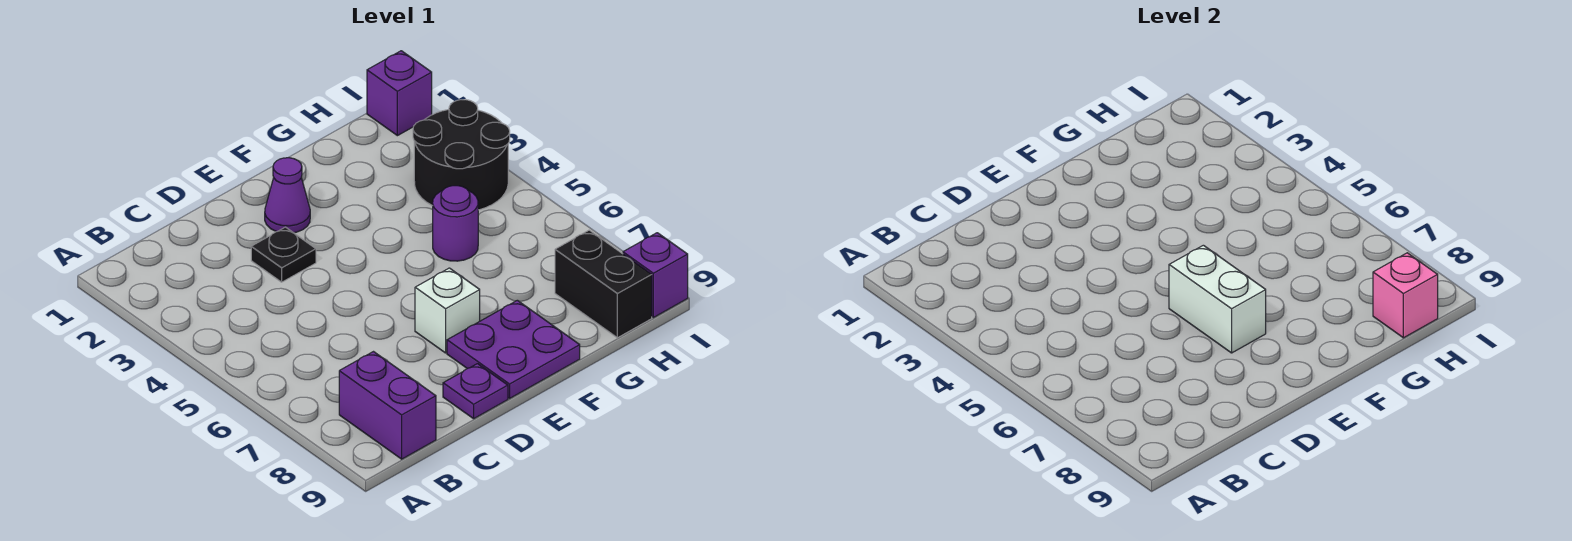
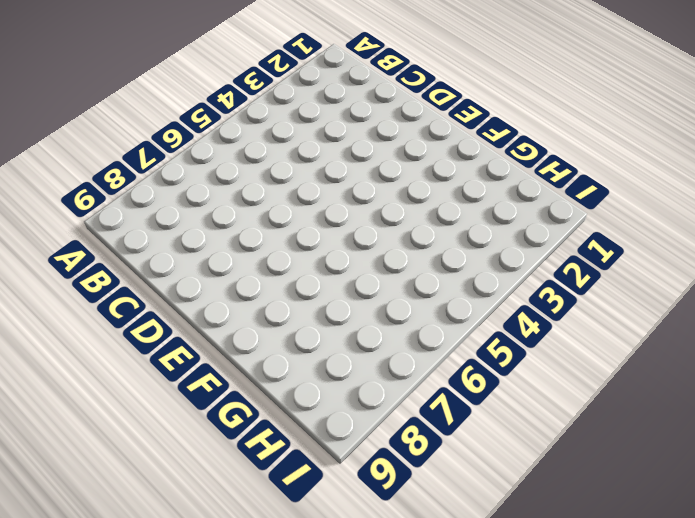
none -> purple 1x2 brick [339,352,436,459]
none -> black 1x1 plate [251,227,316,282]
none -> purple 1x1 plate [443,364,508,419]

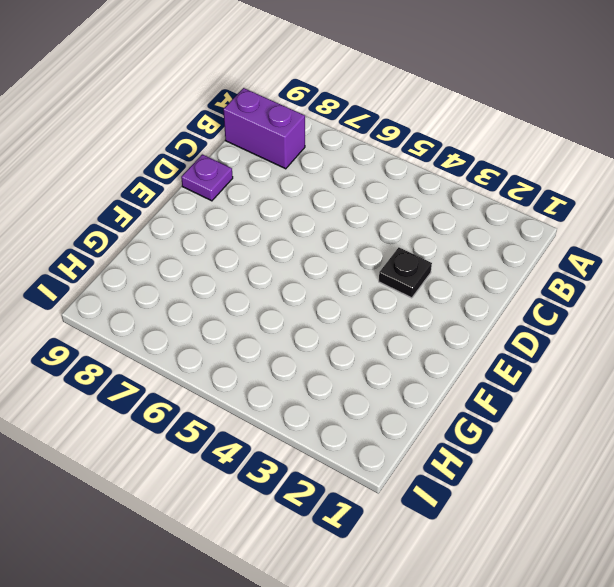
none -> purple 1x1 cone [265,158,310,233]
none -> white 1x1 brick [415,268,480,353]
none -> purple 2x2 plate [447,300,580,398]

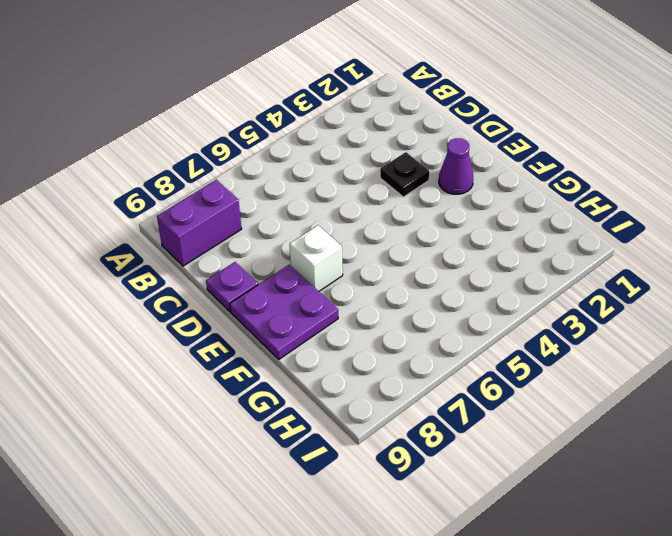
none -> purple 1x1 round brick [433,186,478,261]
none -> black 2x2 round brick [413,100,510,210]
none -> black 1x2 brick [555,230,652,338]

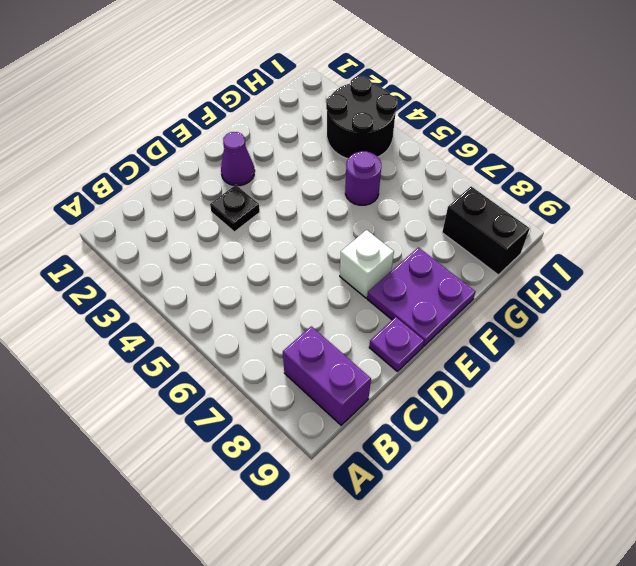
none -> purple 1x1 brick [367,51,432,136]
none -> purple 1x1 brick [623,233,688,317]
none -> white 1x2 brick [1169,245,1266,353]

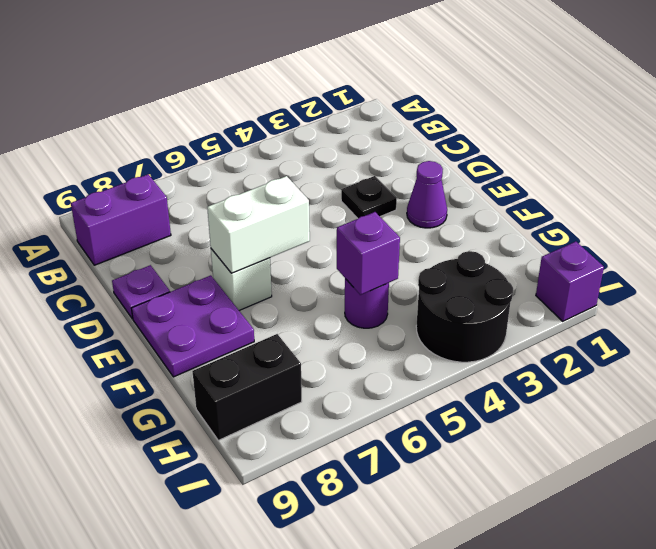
purple 1x1 brick [337,212,400,295] -> purple 1x1 brick moved to [623,233,688,317]
none -> pink 1x1 brick [1373,253,1438,338]

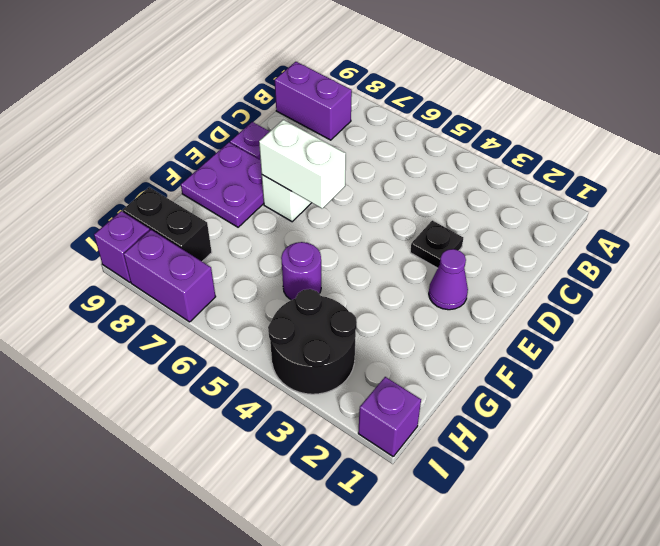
purple 1x2 brick [124,230,216,322] -> none
none -> pink 1x1 brick [1373,253,1438,338]

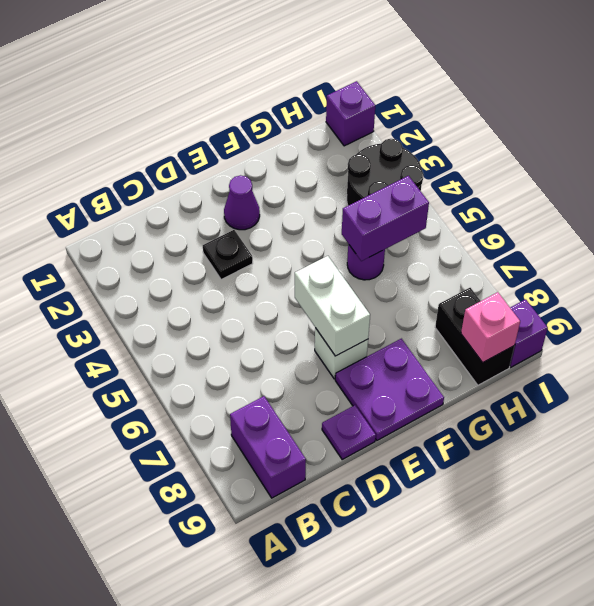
purple 1x2 brick [342,176,429,261] -> none

